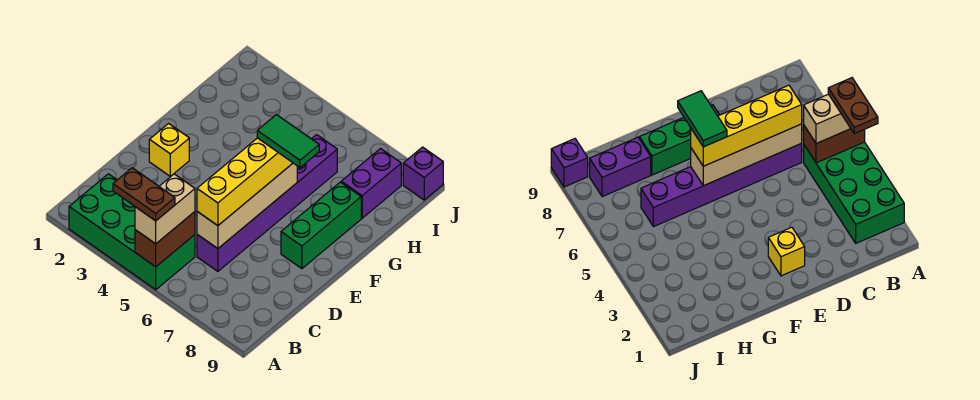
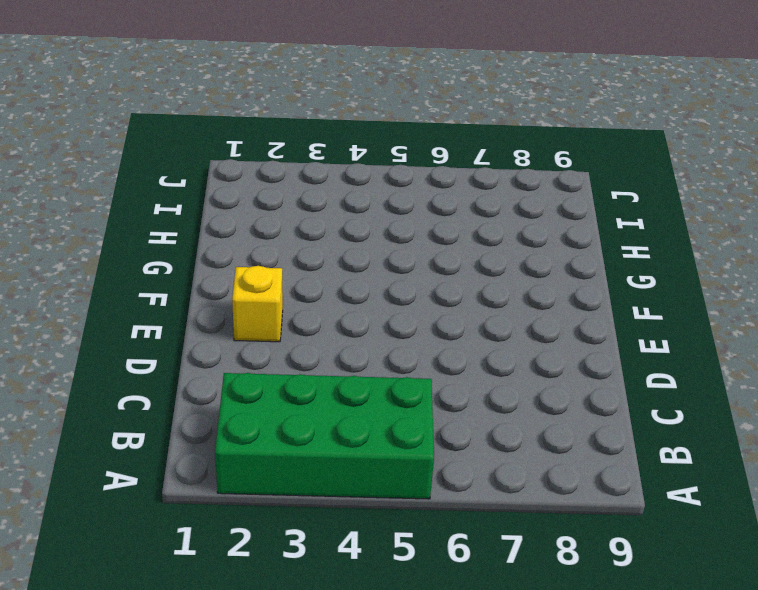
none -> purple 1x6 brick [197,135,337,271]
none -> green 1x3 brick [281,182,361,269]
none -> purple 1x2 brick [341,149,401,218]

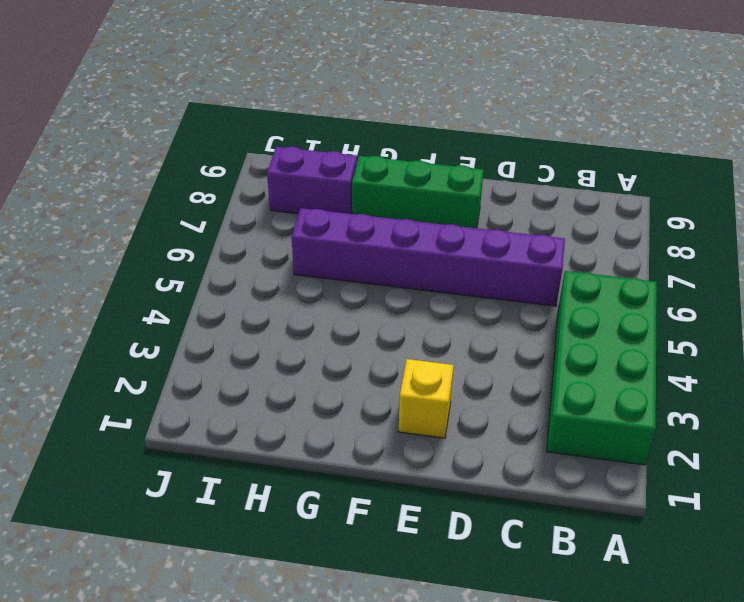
none -> purple 1x1 brick [403,147,443,200]
none -> brown 1x2 brick [135,212,195,267]
none -> tan 1x4 brick [197,163,297,249]

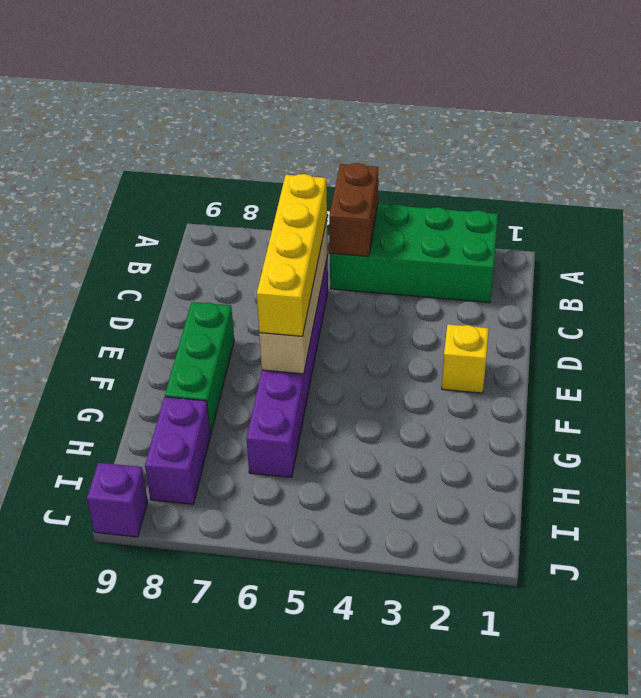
none -> tan 1x2 brick [135,174,195,244]
none -> brown 1x2 plate [113,168,175,221]
none -> green 1x2 tile [257,115,319,167]

